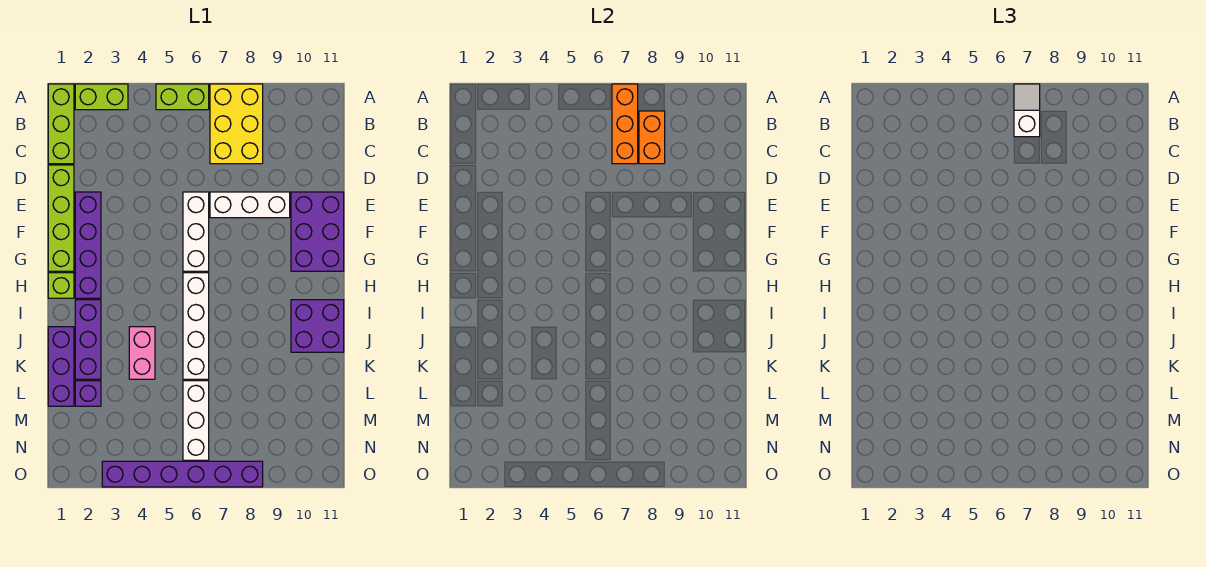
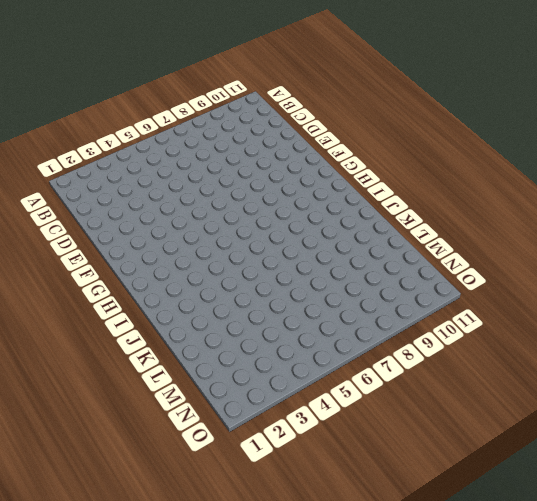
none -> lime 1x3 brick [48,84,74,164]
none -> lime 1x2 brick [75,84,128,110]
none -> lime 1x2 brick [156,84,209,110]

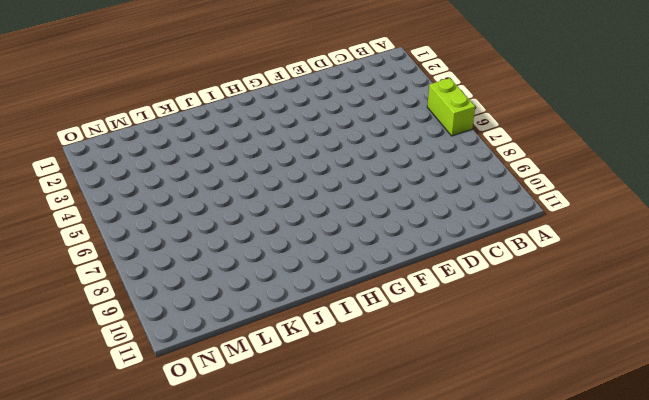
none -> lime 1x3 brick [48,84,74,164]
none -> lime 1x2 brick [75,84,128,110]
none -> yellow 2x3 brick [210,84,263,164]

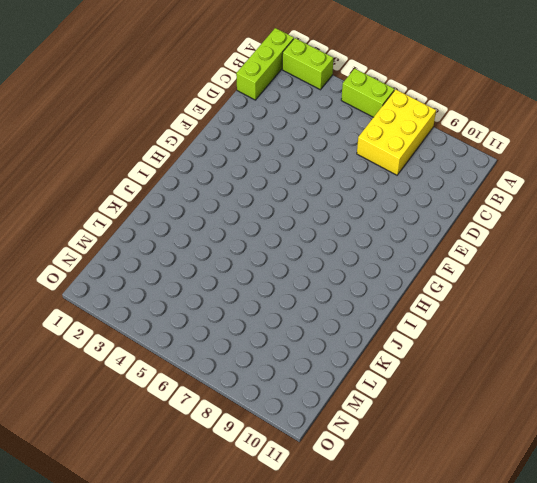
none -> lime 1x4 brick [48,165,74,271]
none -> purple 1x4 brick [75,192,101,298]
none -> white 1x3 brick [183,192,209,271]

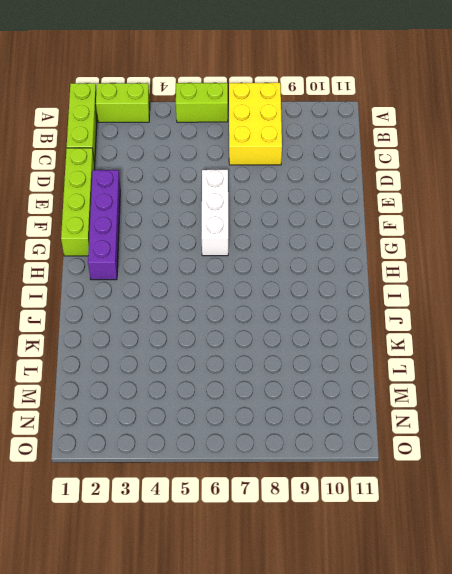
none -> white 1x3 brick [210,192,290,218]
none -> purple 2x3 brick [291,192,344,271]
none -> lime 1x1 brick [48,273,74,298]

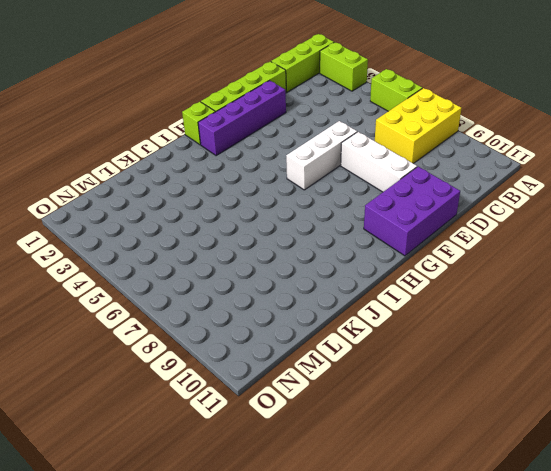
none -> white 1x4 brick [183,273,209,379]
none -> purple 1x3 brick [75,300,101,379]
none -> purple 2x2 brick [291,300,344,352]

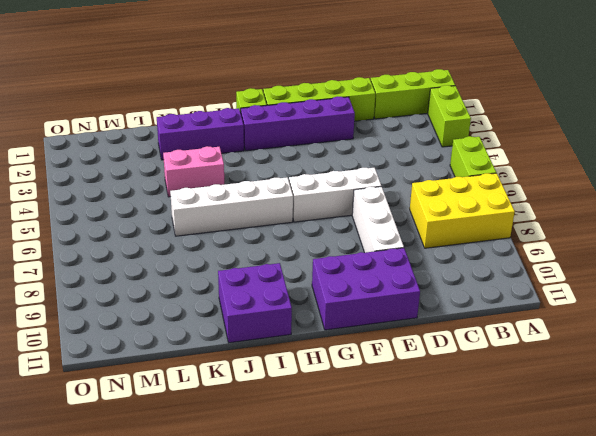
none -> purple 1x3 brick [48,327,74,406]
none -> purple 1x1 brick [75,381,101,406]
none -> white 1x3 brick [183,381,209,460]

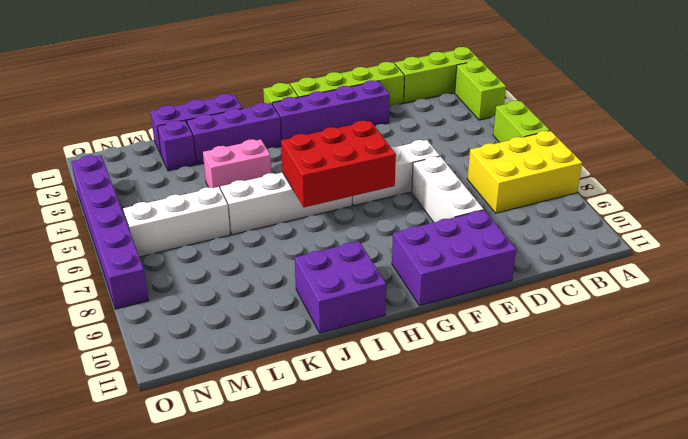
red 2x3 brick [281,121,396,207] -> none
none -> orange 1x3 brick [612,84,638,164]
none -> orange 1x2 brick [639,111,665,164]
none -> white 1x2 slope [1014,84,1040,137]

